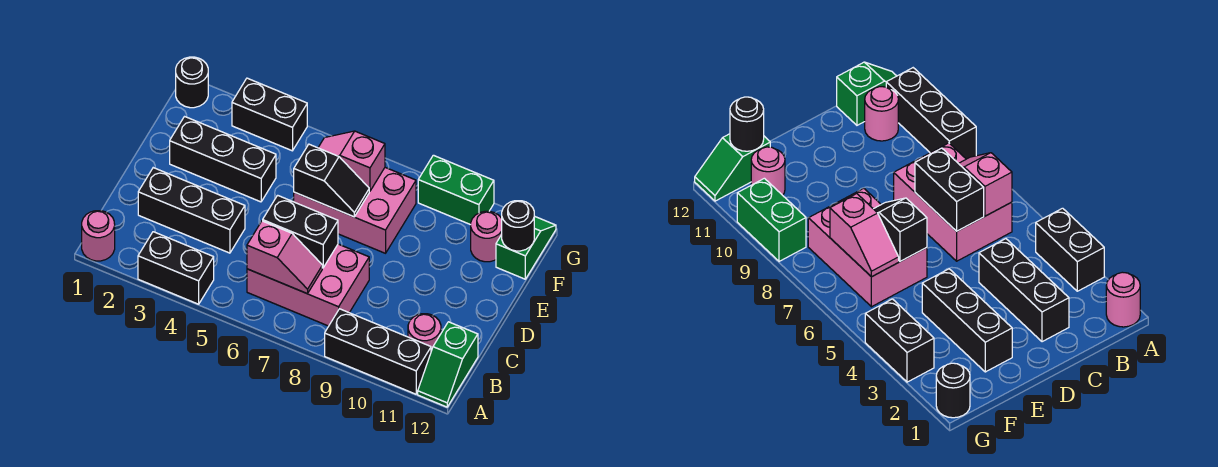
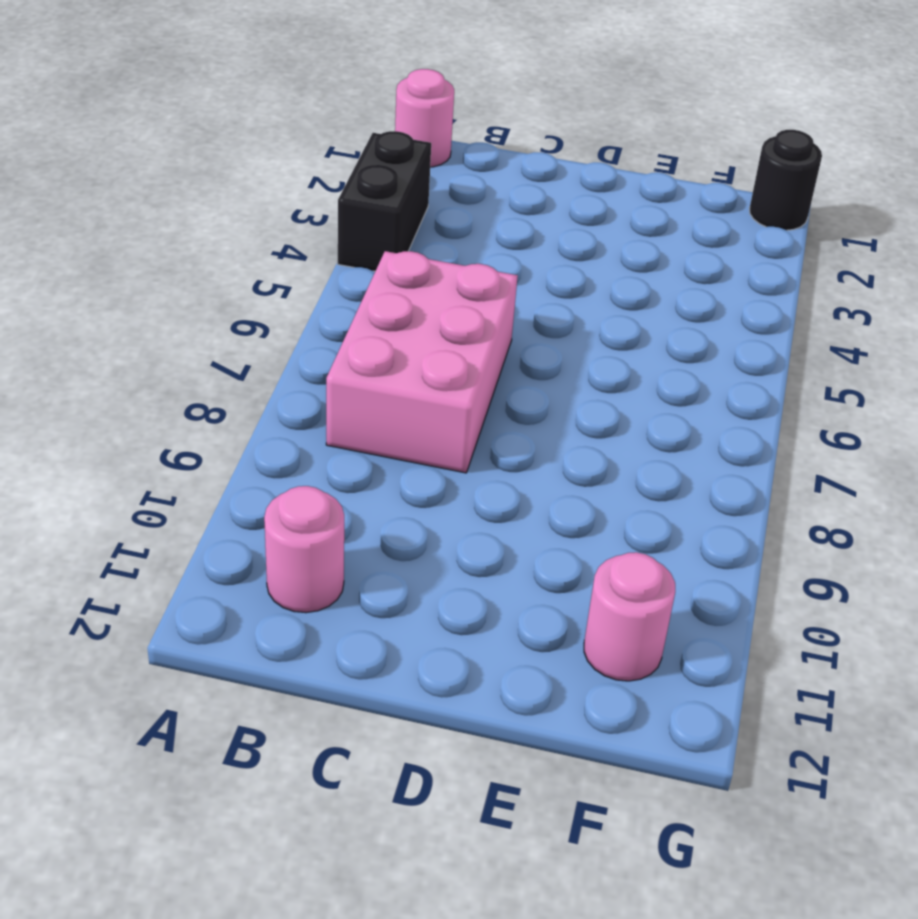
none -> black 1x3 brick [325,309,431,394]
none -> green 1x2 slope [418,322,478,407]
none -> black 1x3 brick [138,168,245,253]

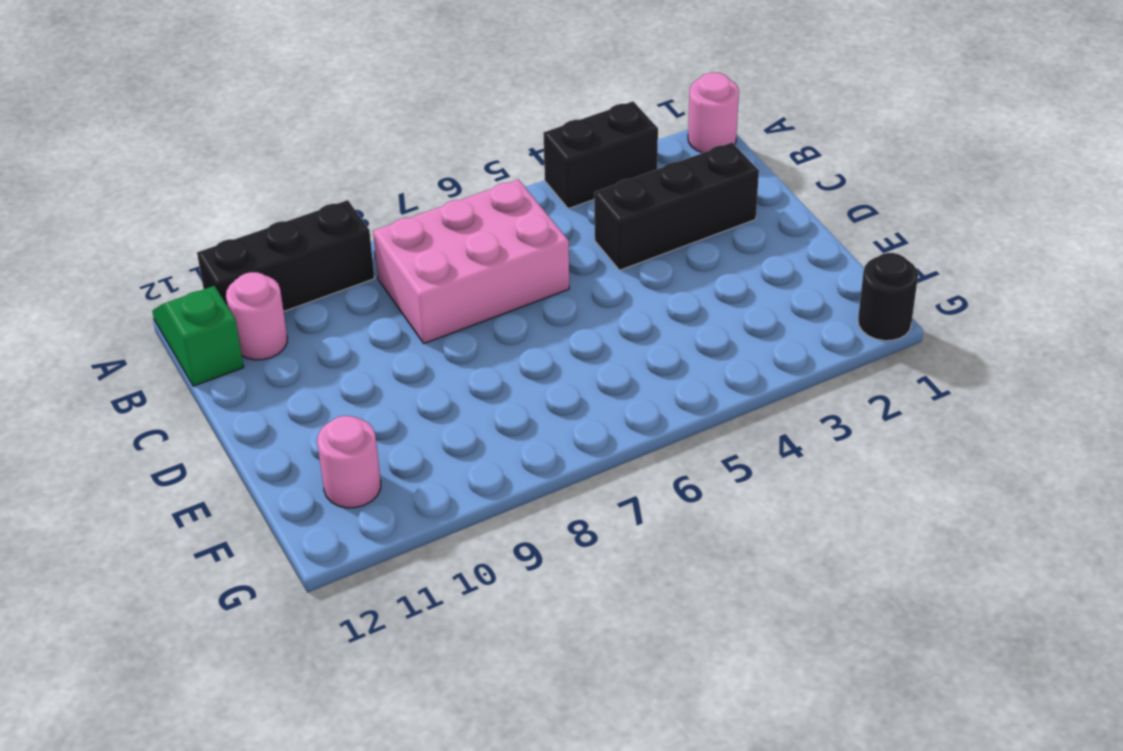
none -> black 1x3 brick [170,117,276,202]
none -> pink 2x3 brick [293,168,416,253]
none -> green 1x2 slope [496,216,556,279]

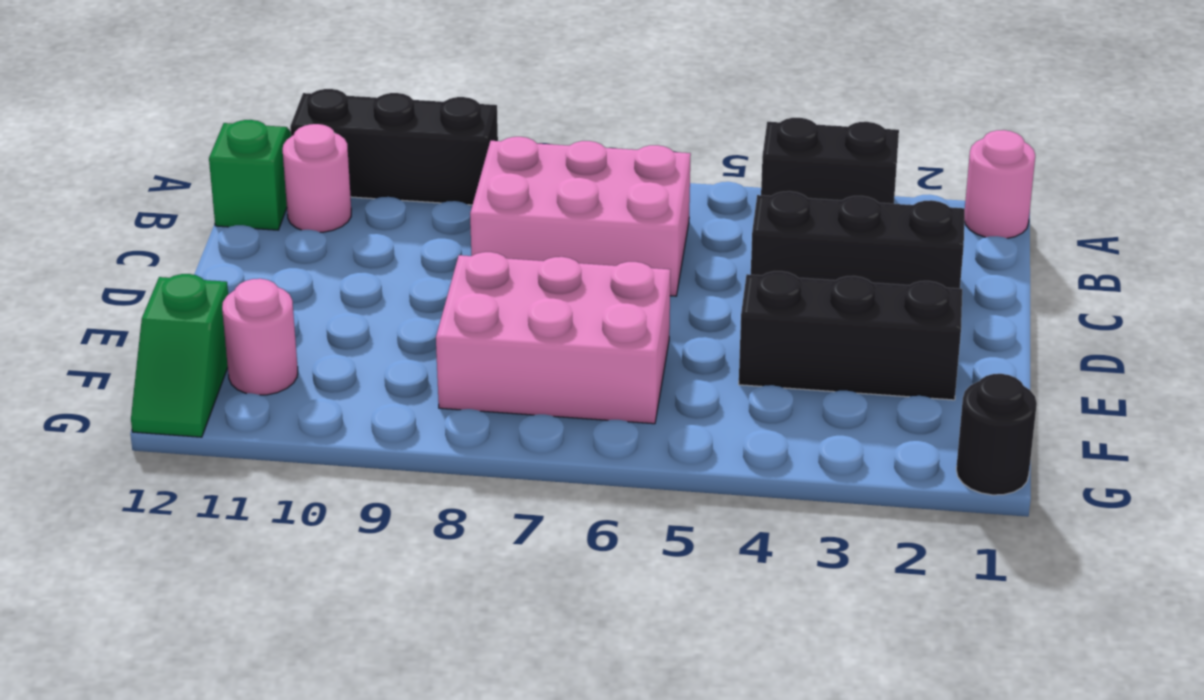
none -> black 1x2 brick [232,78,307,151]
none -> green 1x2 brick [418,155,494,225]
none -> pink 1x2 slope [247,221,322,294]

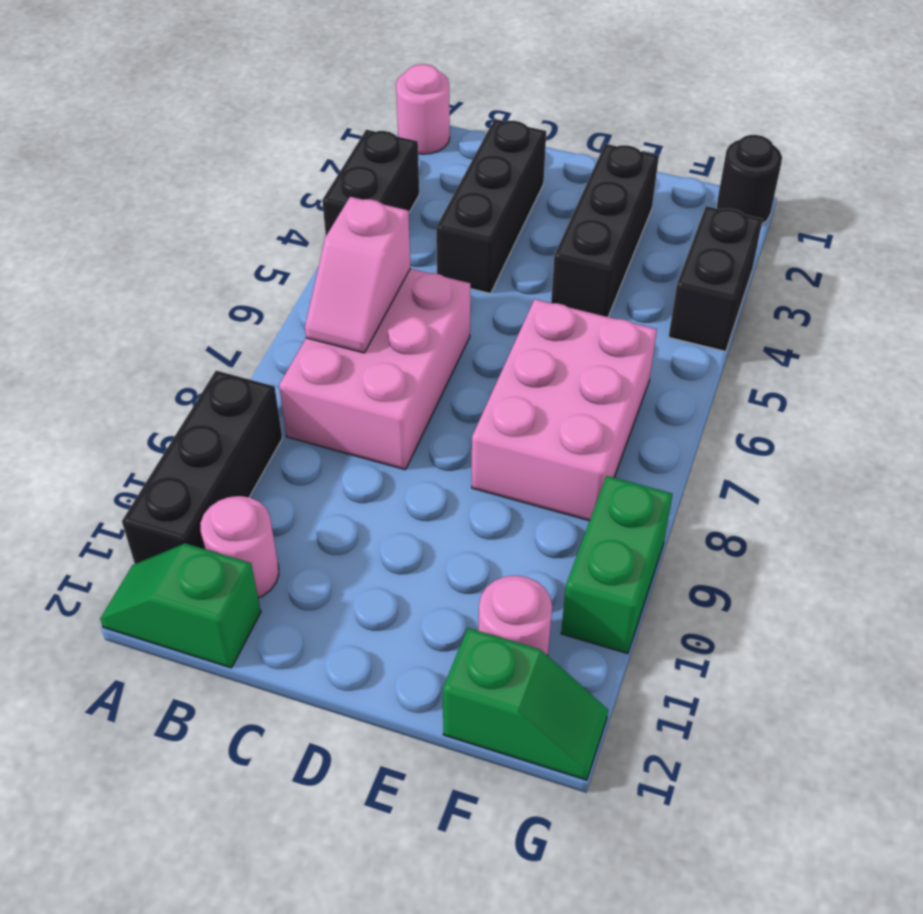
none -> black 1x2 brick [263,195,338,268]
none -> black 1x2 slope [294,144,369,217]
none -> pink 1x2 slope [318,131,385,191]

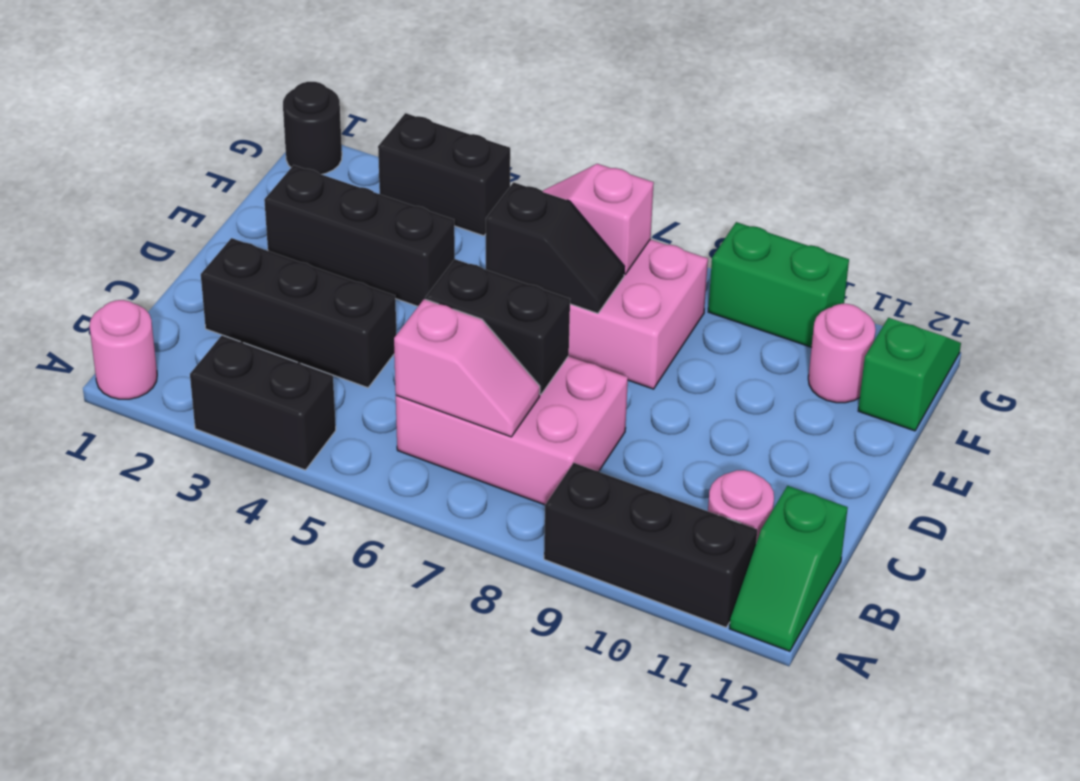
none -> black 1x1 round brick [502,201,534,251]

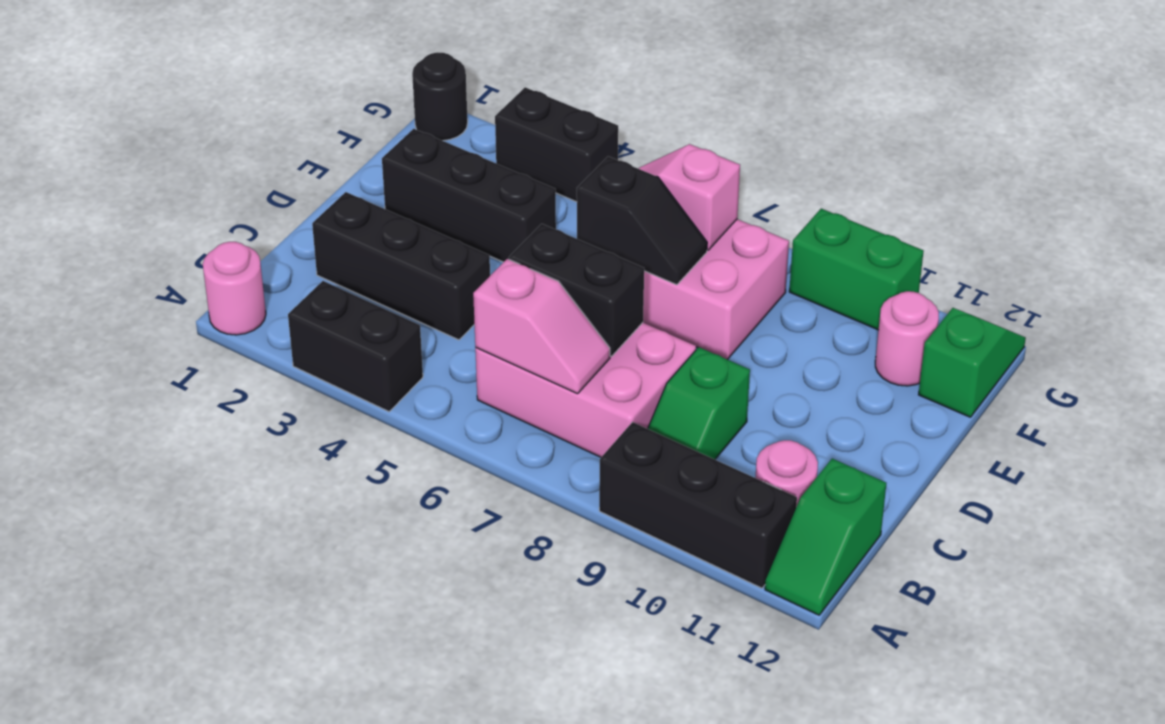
green 1x2 slope [648,347,750,459] -> none
none -> black 1x1 round brick [502,201,534,251]

